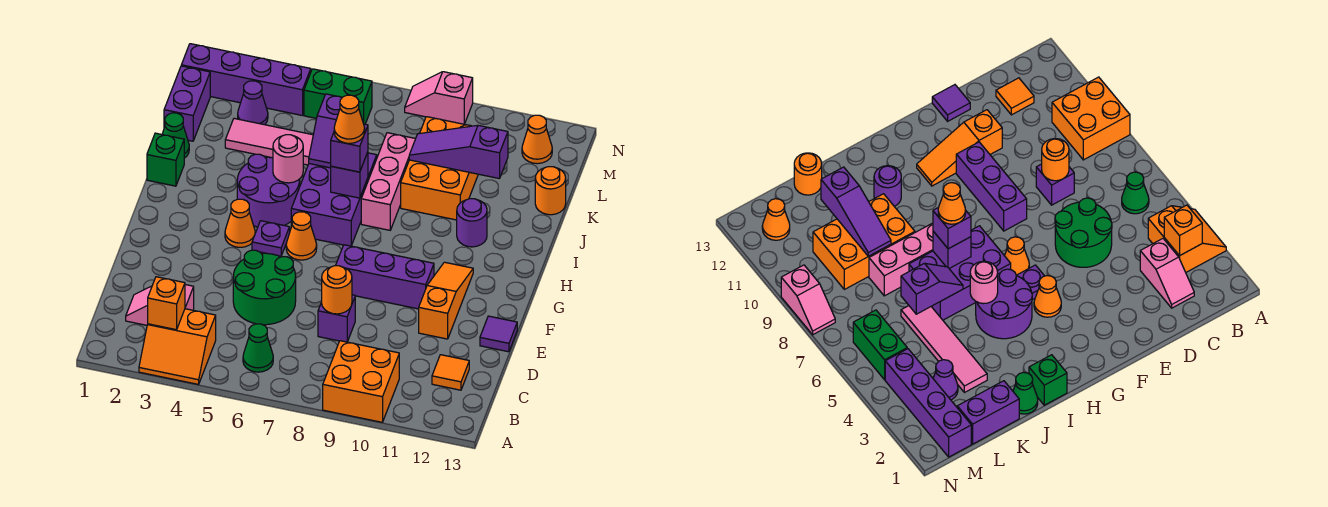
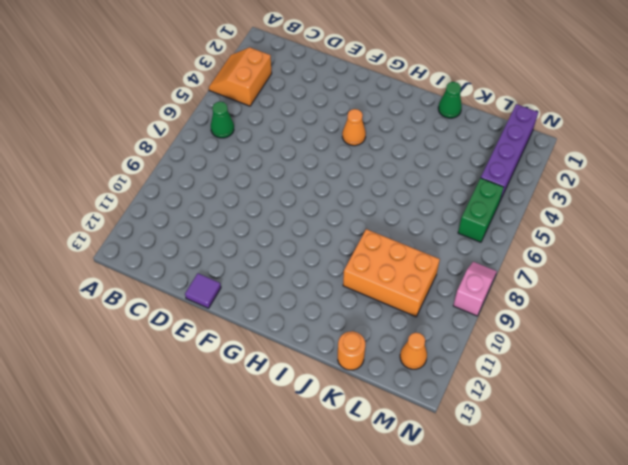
none -> orange 2x2 brick [323,341,399,422]
none -> pink 1x2 slope [126,285,194,325]
none -> orange 1x1 tile [432,355,469,390]
none -> green 2x2 round brick [233,250,296,325]

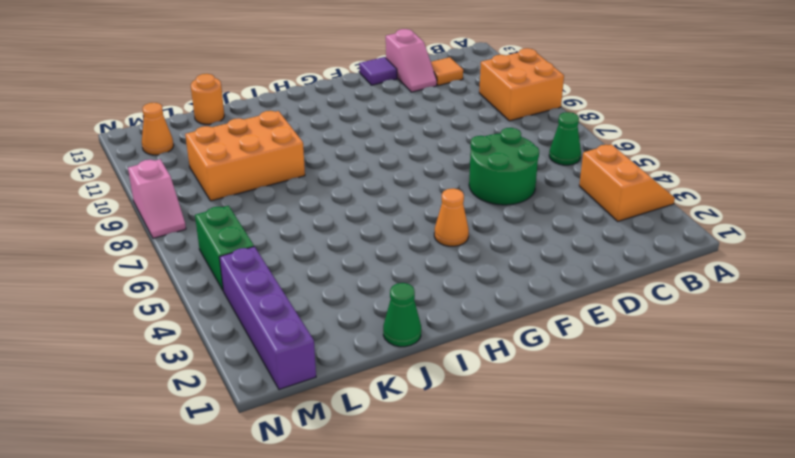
pink 1x2 slope [386,29,437,92] -> pink 1x2 slope moved to [126,285,194,325]
none -> purple 1x1 brick [318,295,355,342]
none -> orange 1x3 slope [419,262,473,339]
none -> purple 1x3 brick [336,245,434,309]
none -> purple 1x1 plate [252,221,290,256]

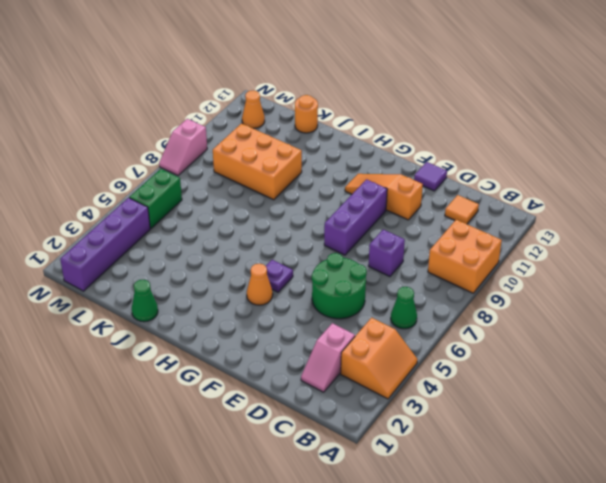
none -> orange 1x1 cone [286,212,317,260]
none -> purple 2x2 round brick [237,154,300,227]
none -> purple 2x3 brick [291,153,377,246]
none -> green 1x1 brick [147,133,184,186]

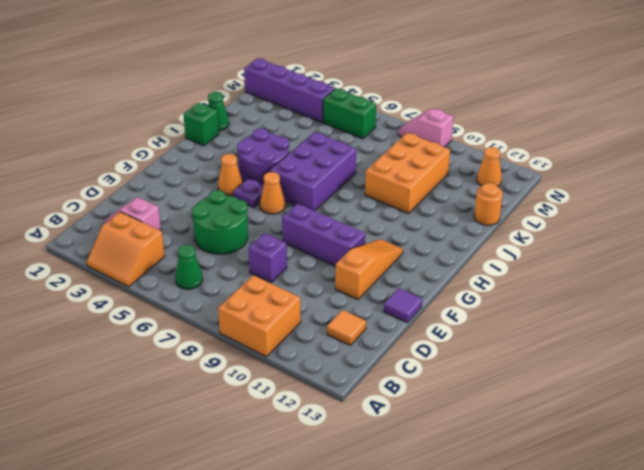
none -> pink 1x3 brick [361,133,415,230]
none -> purple 1x1 round brick [457,199,487,247]
none -> purple 1x2 brick [164,66,210,141]
none -> pink 1x4 tile [225,118,313,165]

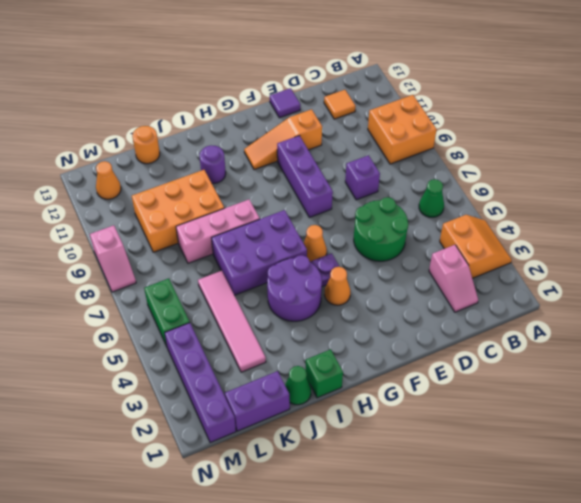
none -> purple 1x1 cone [238,81,268,125]
none -> orange 1x1 brick [148,277,185,330]
none -> orange 1x1 round brick [322,266,352,314]
none -> pink 1x1 round brick [273,135,303,183]

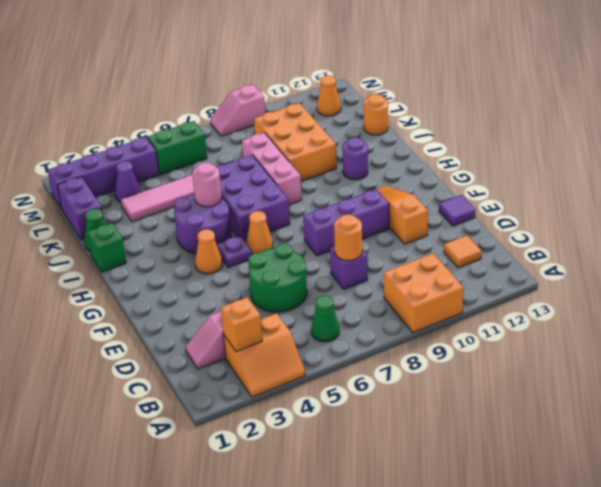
none -> purple 1x1 brick [331,152,368,198]
none -> purple 1x2 slope [309,94,342,168]
none -> purple 1x3 slope [409,125,508,179]
none -> purple 1x1 brick [331,124,368,172]

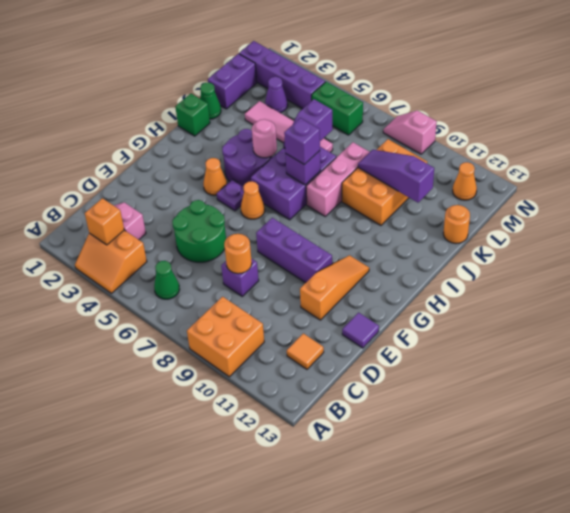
none -> purple 1x1 round brick [457,199,487,247]
none -> orange 1x1 cone [334,95,365,143]

